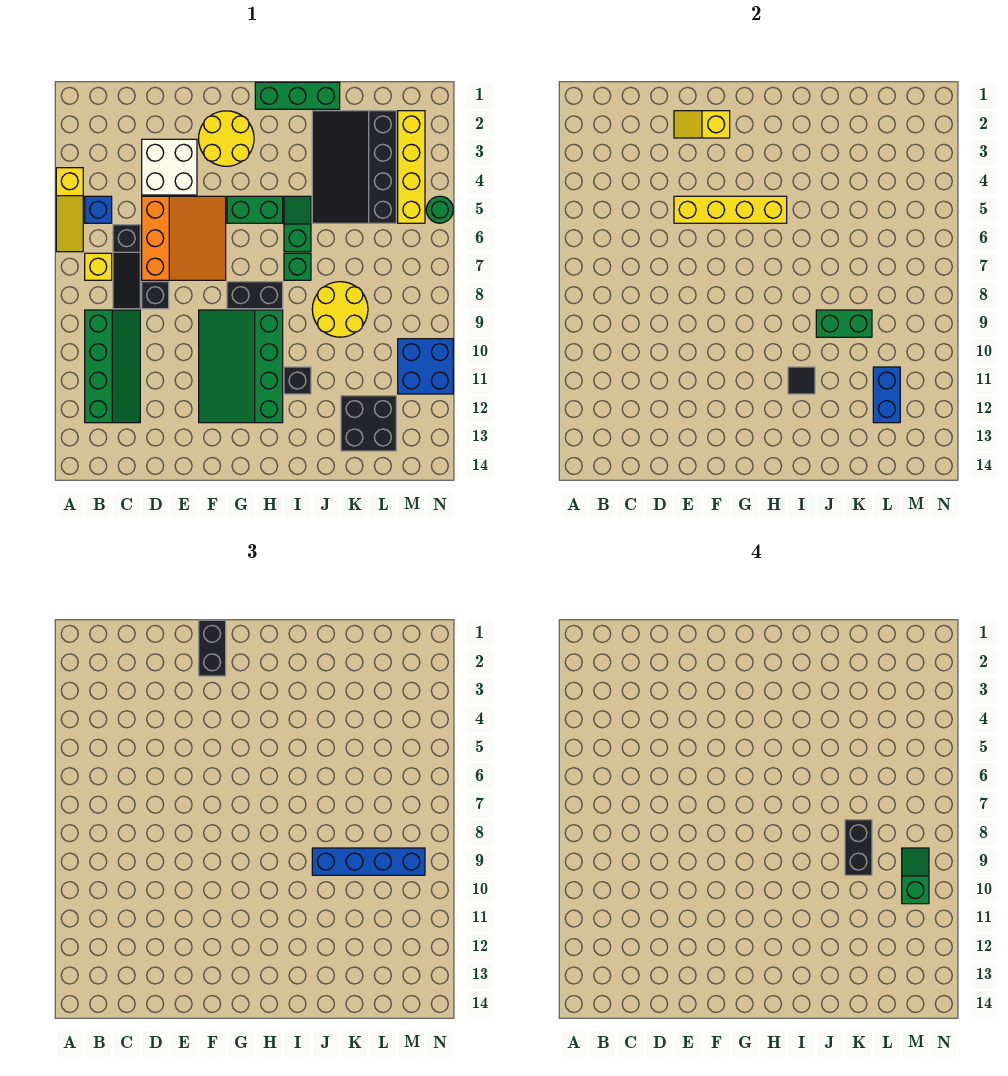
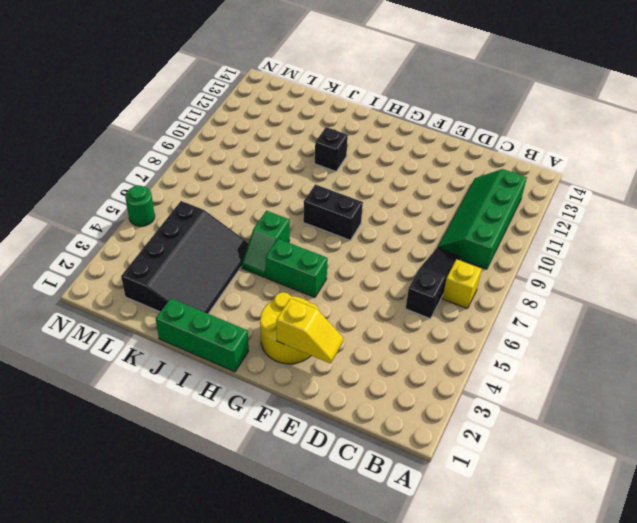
none -> yellow 1x3 slope [56,168,83,252]
none -> blue 1x1 brick [85,196,112,223]
none -> white 2x2 brick [142,139,197,195]
none -> orange 3x3 slope [142,196,226,280]

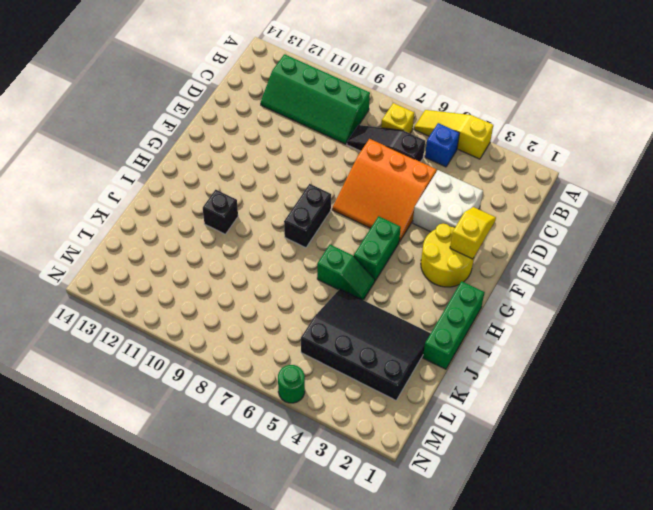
none -> black 1x1 brick [142,282,169,309]
none -> green 3x4 slope [199,310,283,423]
none -> green 1x1 brick [284,253,311,280]
none -> yellow 2x2 round brick [312,282,368,337]

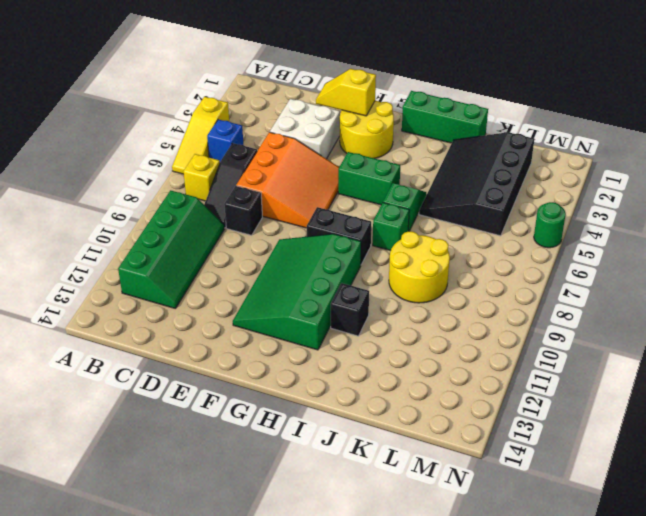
none -> black 2x2 brick [341,396,396,451]
none -> yellow 1x4 brick [398,111,425,223]
none -> blue 2x2 brick [398,339,453,394]
none -> yellow 1x4 brick [674,196,787,223]

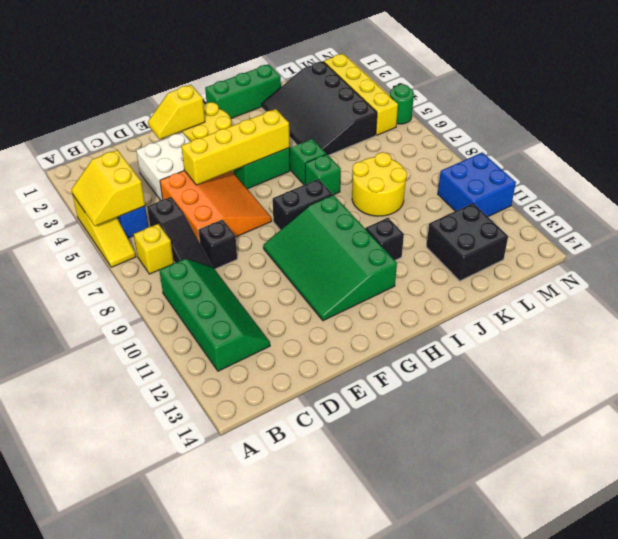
yellow 2x2 slope [71,150,145,226] -> none
none -> black 1x1 tile [788,367,815,394]
none -> green 1x2 brick [816,310,872,337]
none -> blue 1x2 brick [873,367,900,423]
none -> black 1x2 brick [199,620,226,676]

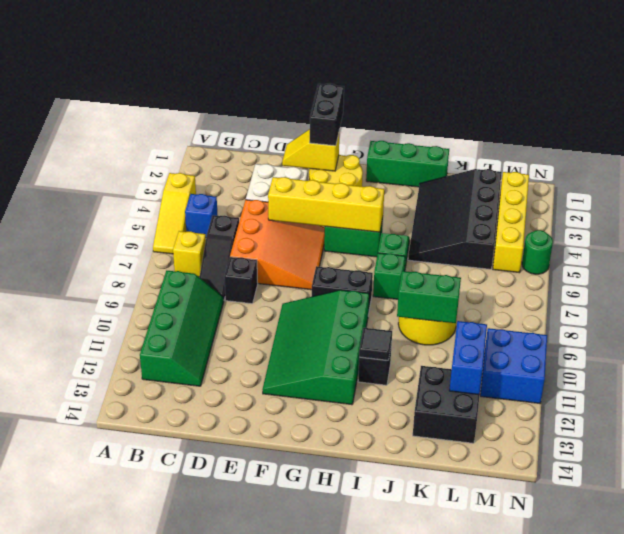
none -> blue 1x4 brick [312,848,425,875]
none -> black 1x2 brick [845,820,872,875]
none -> green 1x2 slope [902,848,929,904]

